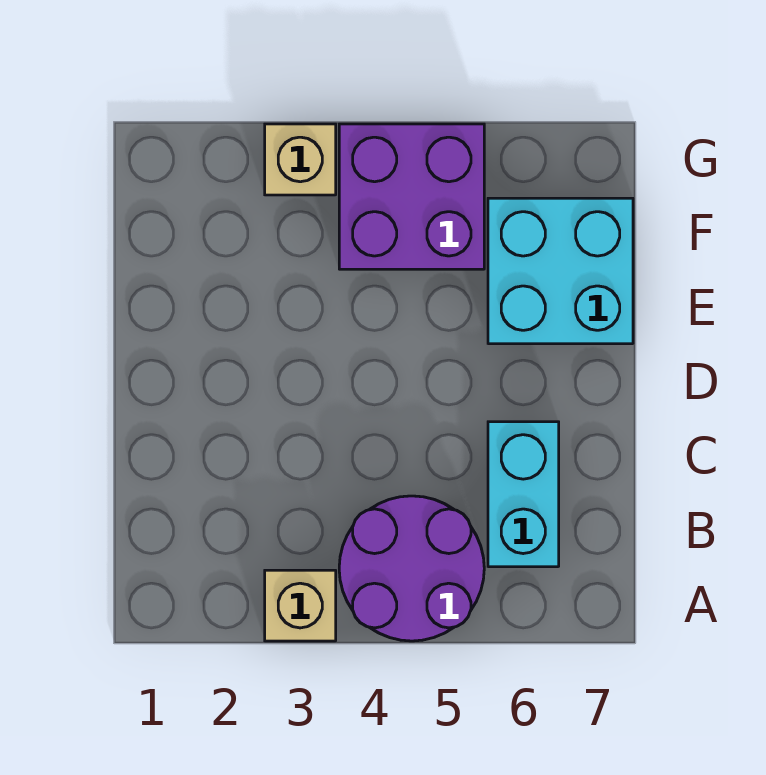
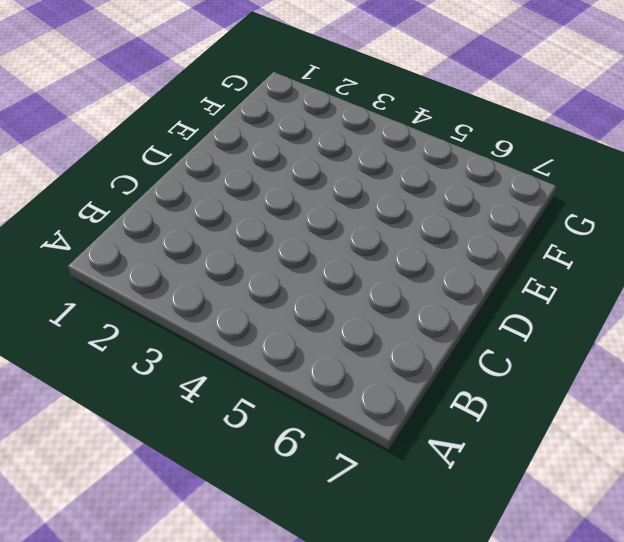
none -> tan 1x1 brick [265,570,336,641]
none -> purple 2x2 round brick [339,496,484,641]

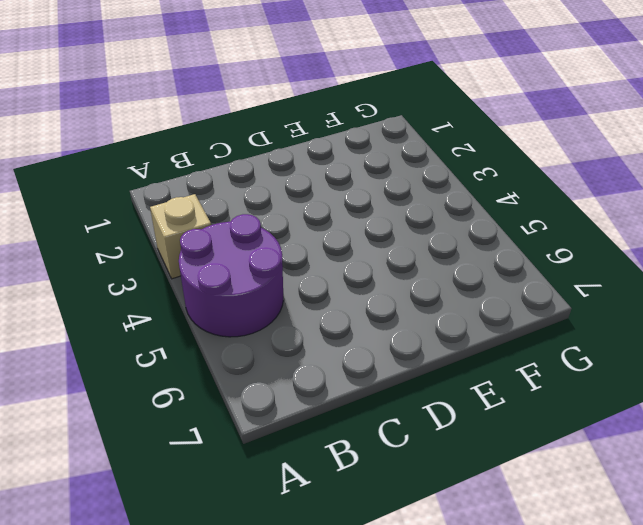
none -> cyan 1x2 brick [488,422,559,567]
none -> cyan 2x2 brick [488,198,633,344]

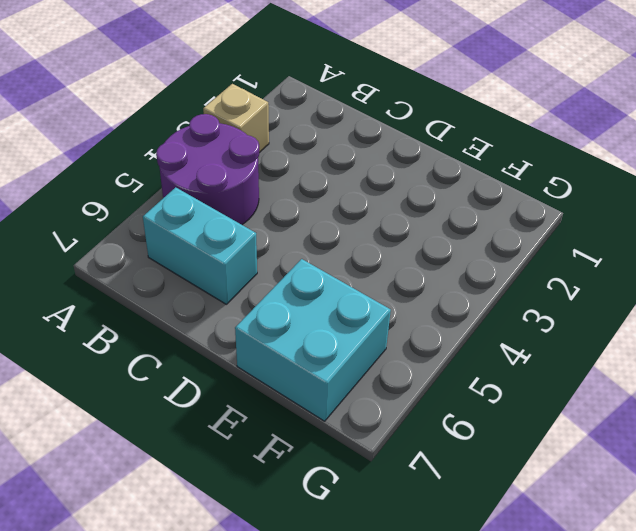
none -> purple 2x2 brick [339,124,484,269]
none -> tan 1x1 brick [265,124,336,195]

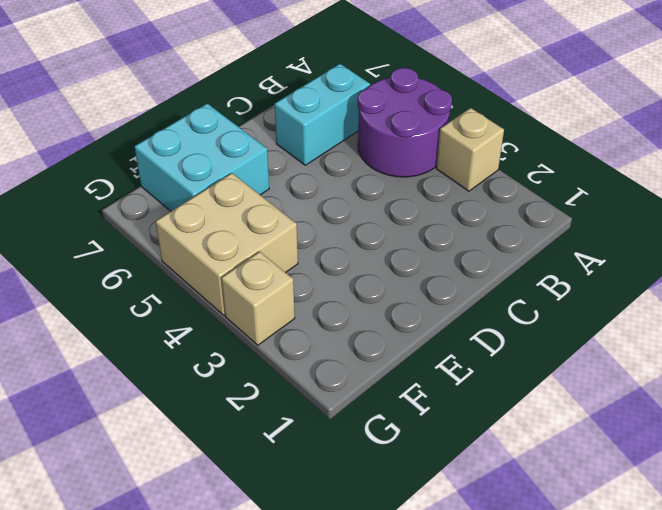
tan 2x2 brick [155,173,298,315] -> purple 2x2 brick [339,124,484,269]

